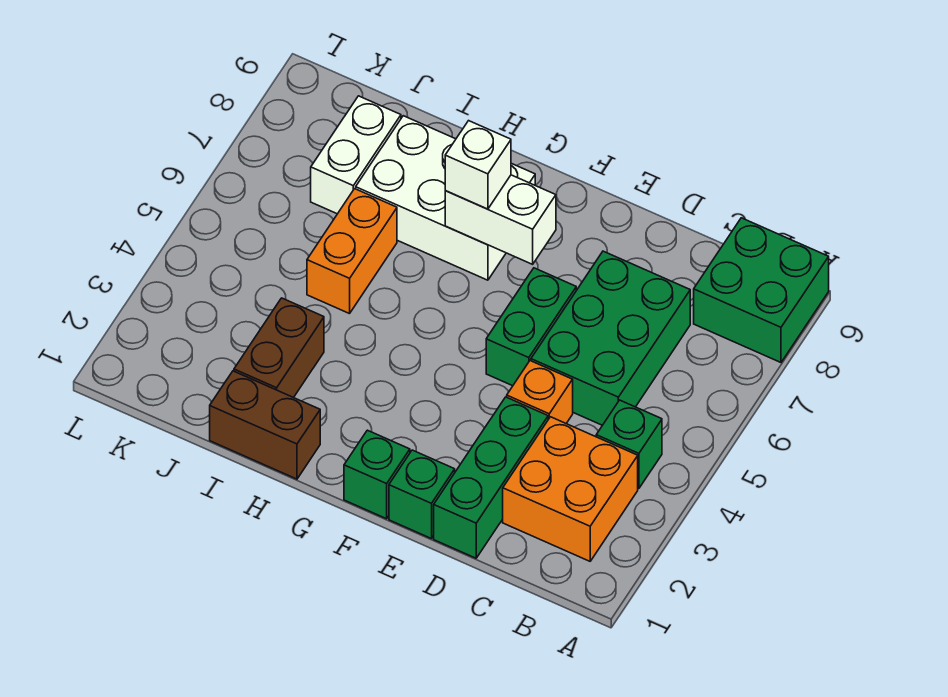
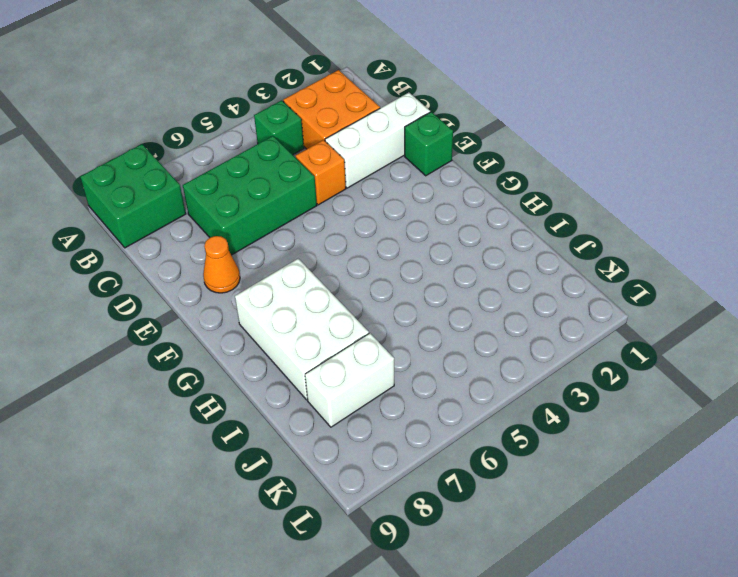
white 1x3 brick [325,93,430,188] -> green 1x3 brick [434,397,548,558]
orange 1x1 cone [203,236,240,293] -> none
none -> green 1x2 brick [486,268,576,386]
none -> green 1x1 brick [344,430,410,519]
none -> brown 1x2 brick [210,371,320,479]

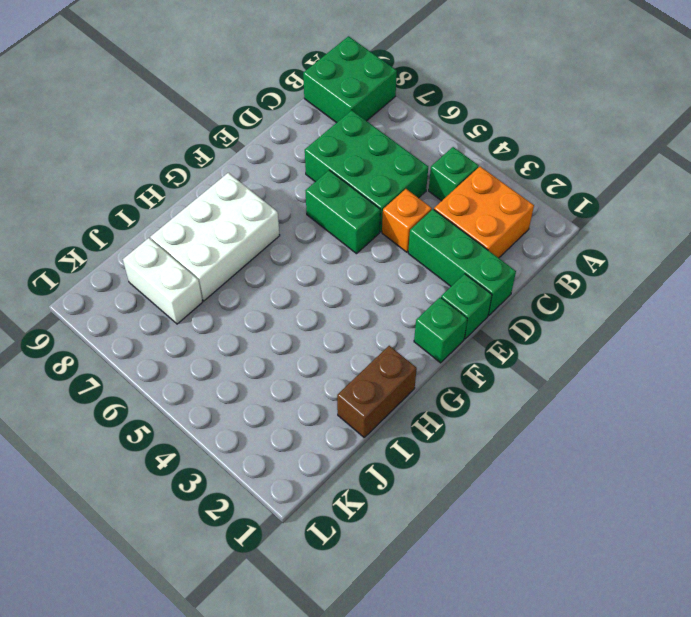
none -> brown 1x2 brick [234,298,324,398]
none -> orange 1x2 brick [307,189,397,314]
none -> white 1x2 brick [445,175,556,264]

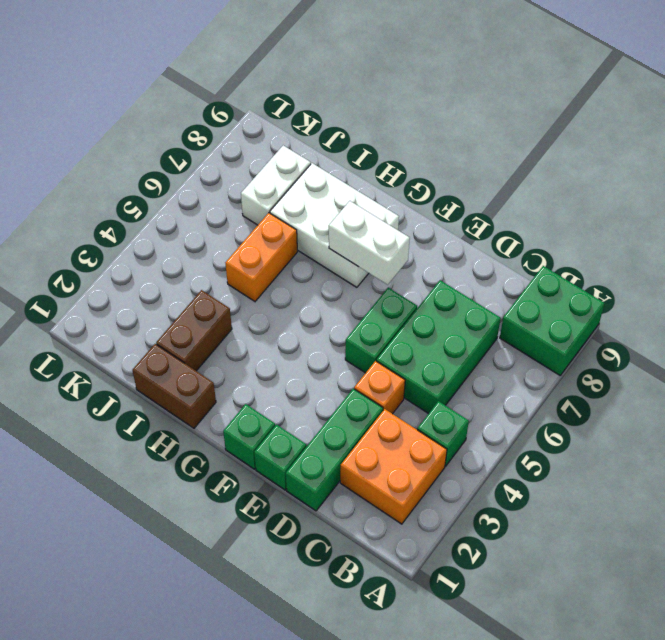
none -> white 1x1 brick [445,121,511,209]

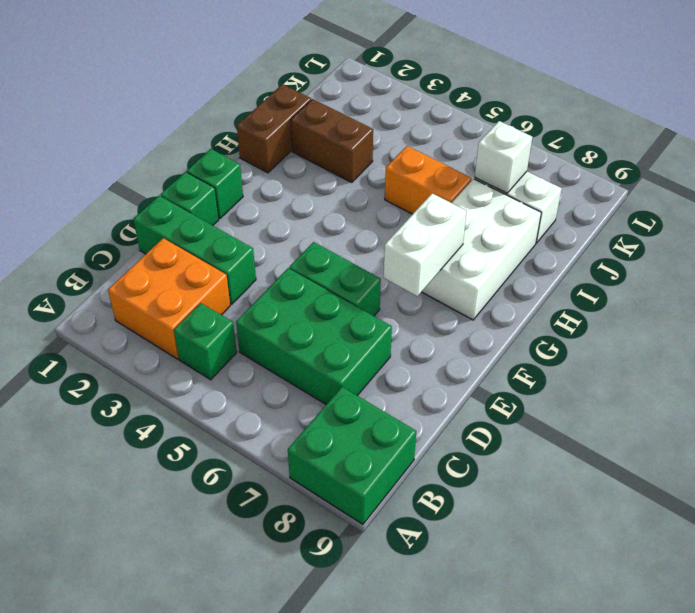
white 1x1 brick [475,121,532,193] -> white 1x1 brick moved to [445,121,511,209]
none -> orange 1x1 brick [507,361,573,423]

